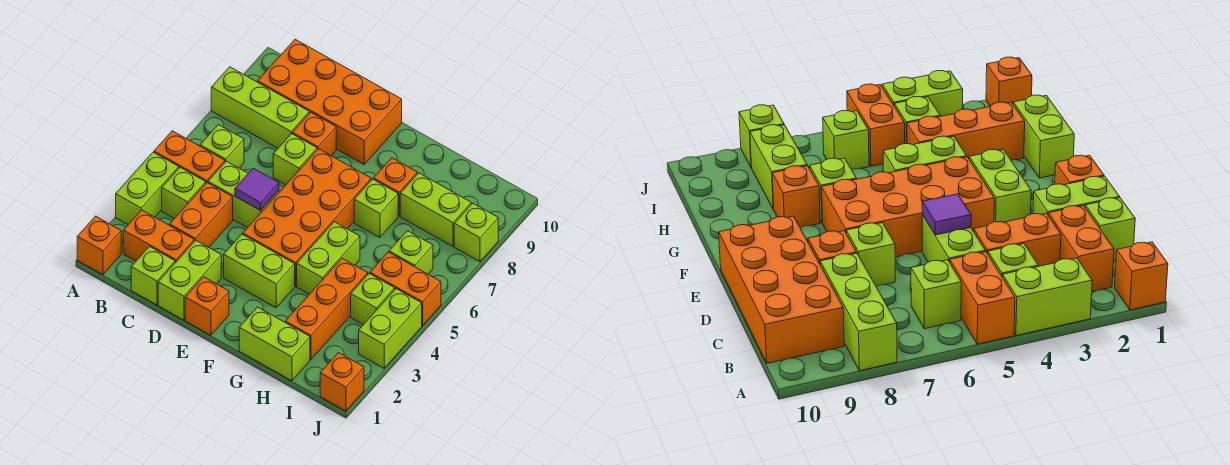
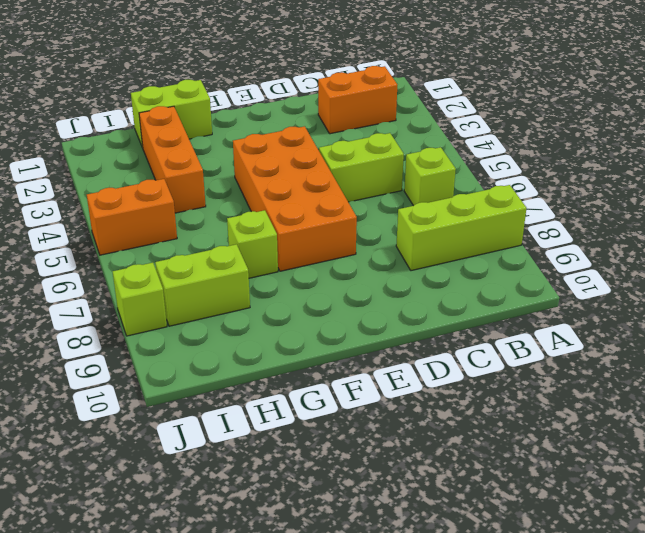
none -> orange 1x1 brick [77,216,121,275]
none -> lime 1x2 brick [116,152,179,225]
none -> orange 1x2 brick [154,131,225,183]
none -> lime 1x1 brick [162,167,206,219]

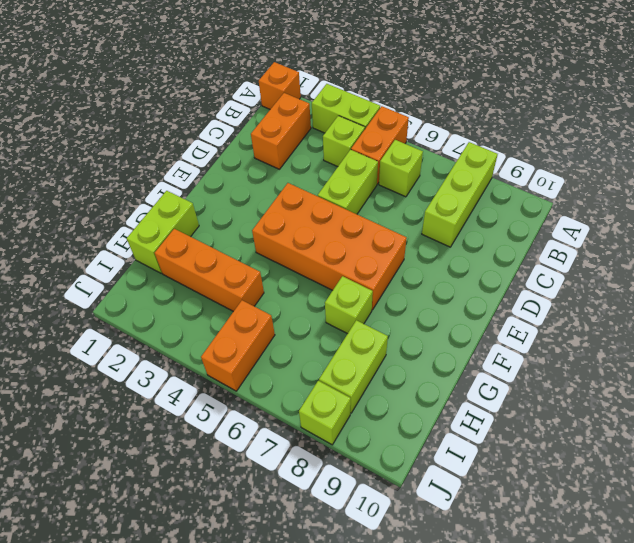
none -> orange 2x4 brick [258,39,402,164]
none -> lime 1x1 brick [131,247,175,305]
none -> orange 1x2 brick [170,183,233,247]
none -> lime 1x2 brick [158,240,221,320]

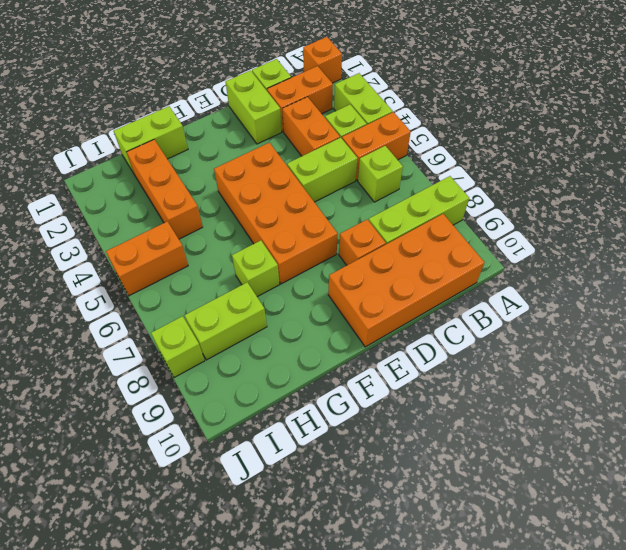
none -> lime 1x1 brick [273,134,317,185]
none -> orange 1x1 brick [185,277,229,335]
none -> lime 1x2 brick [224,234,295,308]
none -> lime 1x2 brick [297,222,360,294]

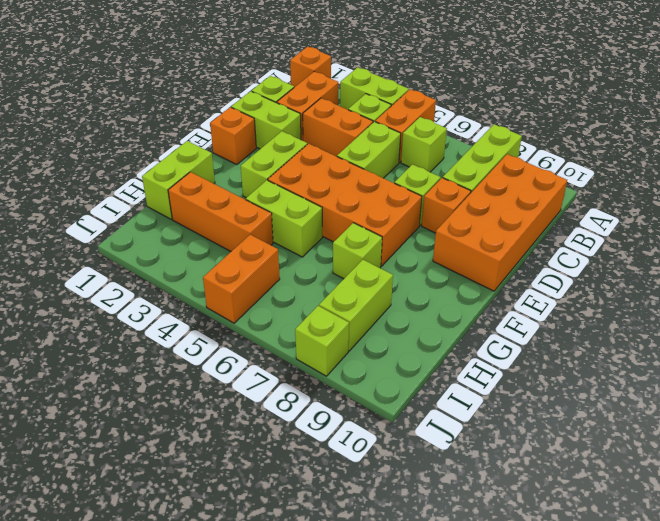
none -> orange 1x1 brick [373,158,417,216]
none -> lime 1x1 brick [351,274,395,325]
none -> lime 1x1 brick [389,231,433,274]
none -> orange 1x1 brick [320,353,364,411]

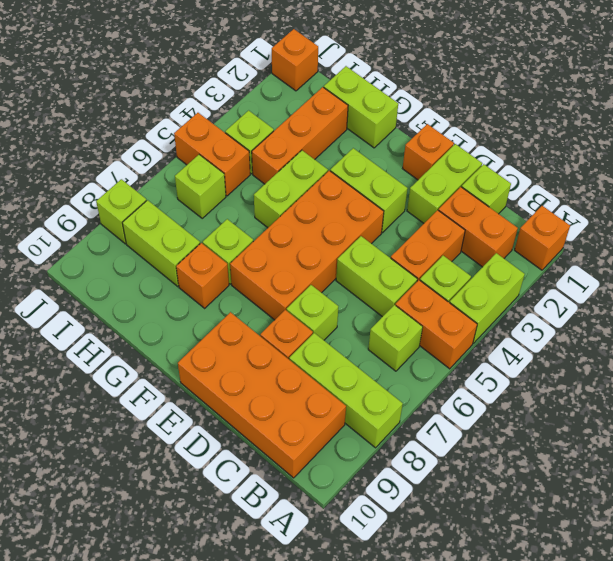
none -> lime 1x2 brick [359,289,422,368]
none -> purple 1x1 tile [235,168,279,211]

